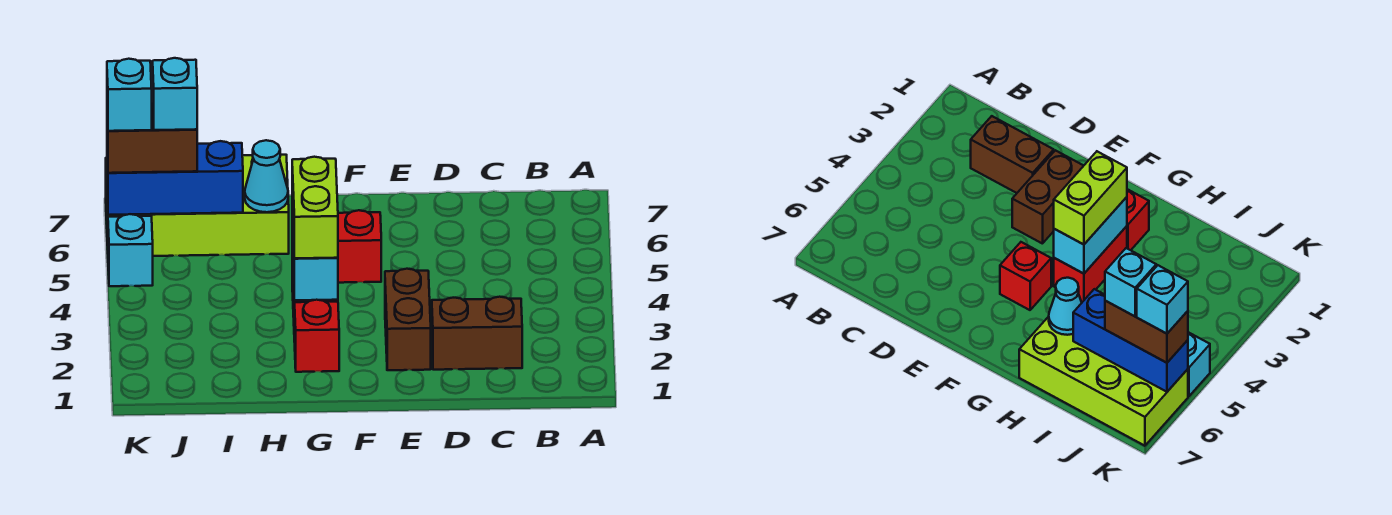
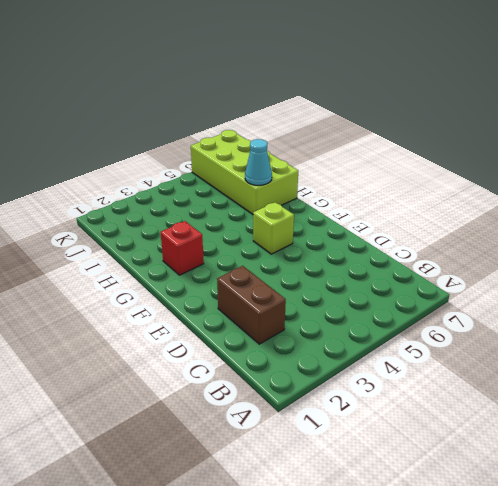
lime 1x1 brick [253,202,294,254] -> red 1x1 brick [338,210,381,283]
none -> brown 1x2 brick [385,269,431,370]
none -> red 1x2 brick [1054,226,1127,302]
none -> cyan 1x1 brick [108,214,153,286]

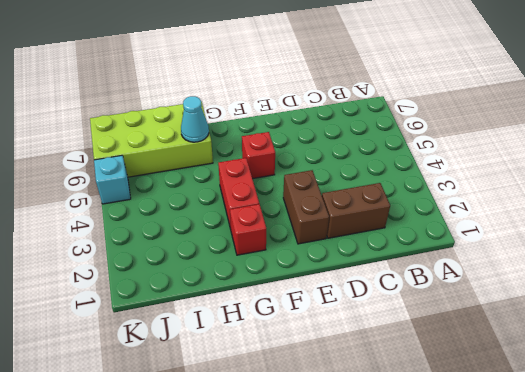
none -> cyan 1x2 brick [292,209,338,300]
none -> blue 1x3 brick [107,141,243,215]
none -> lime 1x2 brick [292,157,338,258]

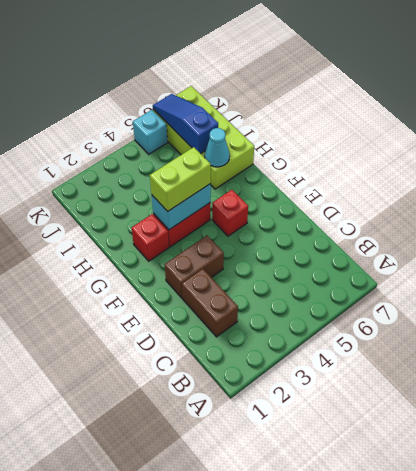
blue 1x3 slope [153,94,218,154] -> blue 1x3 brick [107,141,243,215]
none -> brown 1x2 brick [107,102,197,173]
none -> cyan 1x1 brick [153,58,197,130]
none -> cyan 1x1 brick [107,59,152,131]

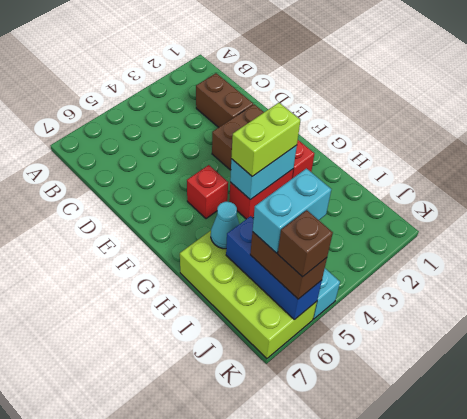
cyan 1x2 brick [253,168,331,253] -> cyan 1x1 brick [153,58,197,130]
brown 1x1 brick [278,210,333,277] -> cyan 1x1 brick [107,59,152,131]

